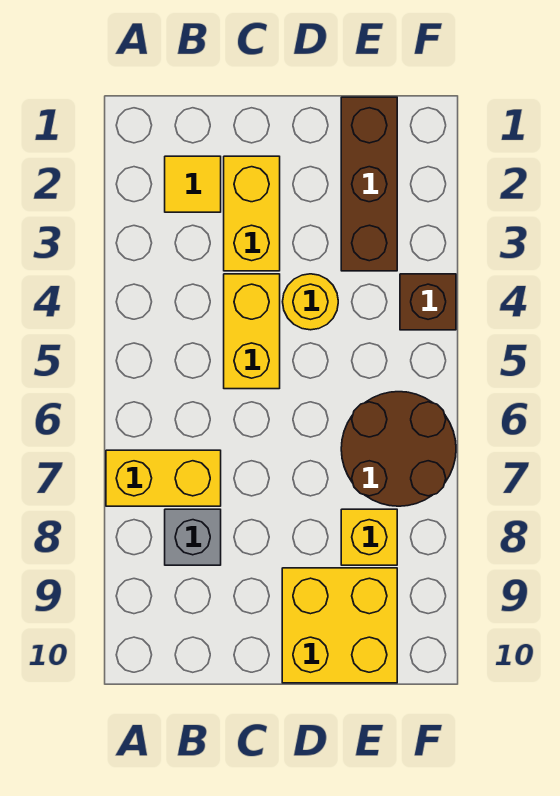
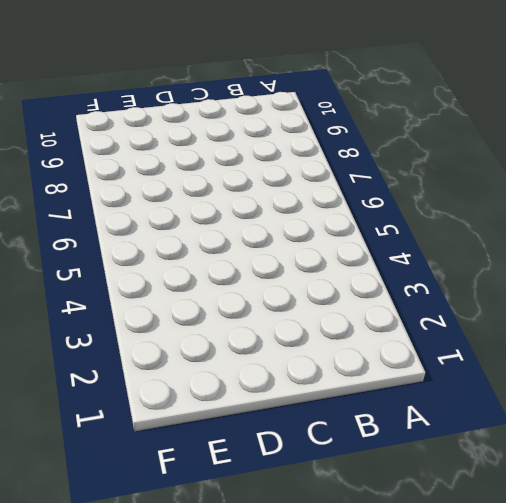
none -> yellow 1x2 brick [106,450,221,506]
none -> yellow 1x1 tile [165,156,221,212]

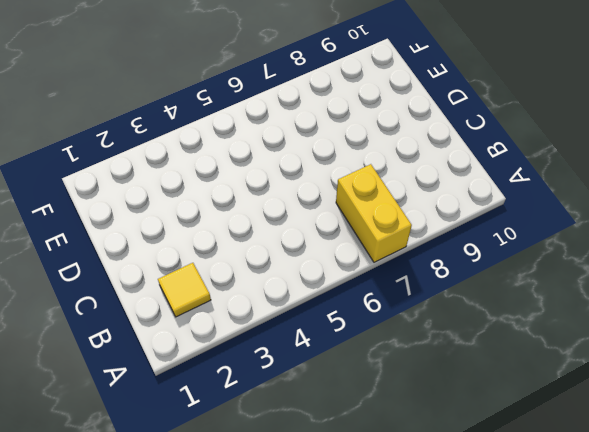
none -> grey 1x1 brick [165,509,221,565]
none -> yellow 1x2 brick [224,156,280,271]

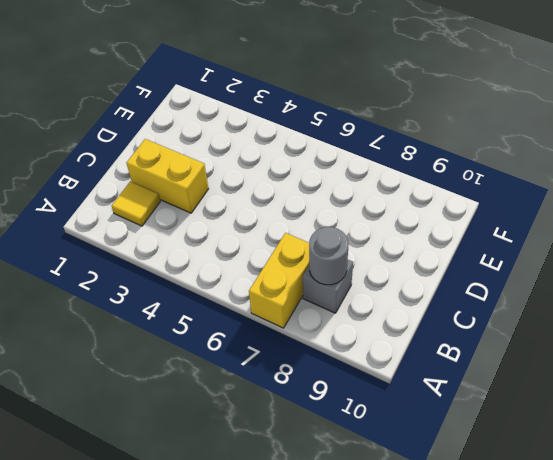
grey 1x1 round brick [309,227,348,285] -> none
none -> yellow 1x2 brick [224,274,280,389]
none -> yellow 1x1 round brick [283,274,338,330]

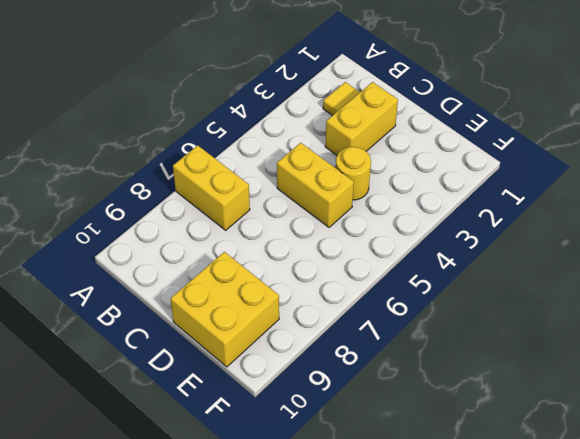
yellow 1x2 brick [277,143,354,227] -> yellow 1x2 brick turned to [224,274,280,389]
none -> grey 1x1 brick [165,509,221,565]
none -> brown 1x3 brick [341,97,397,271]

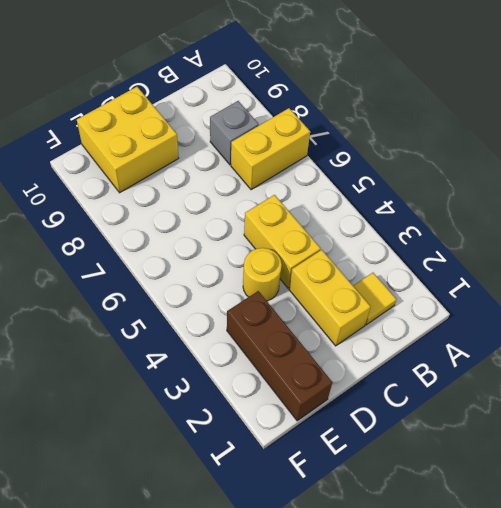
none -> brown 2x2 round brick [341,392,456,506]
none -> yellow 1x1 brick [341,509,397,565]

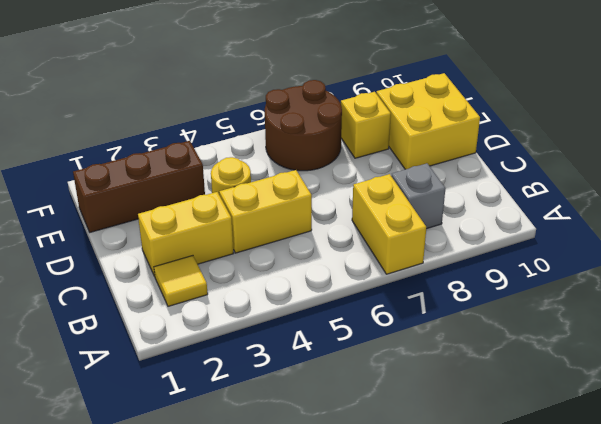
none -> brown 1x1 brick [400,274,456,330]

